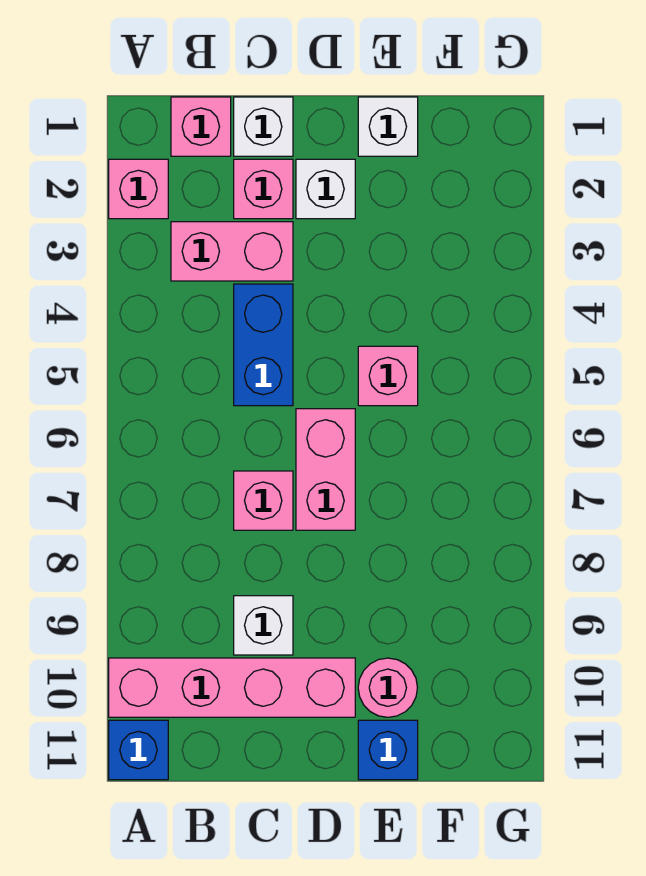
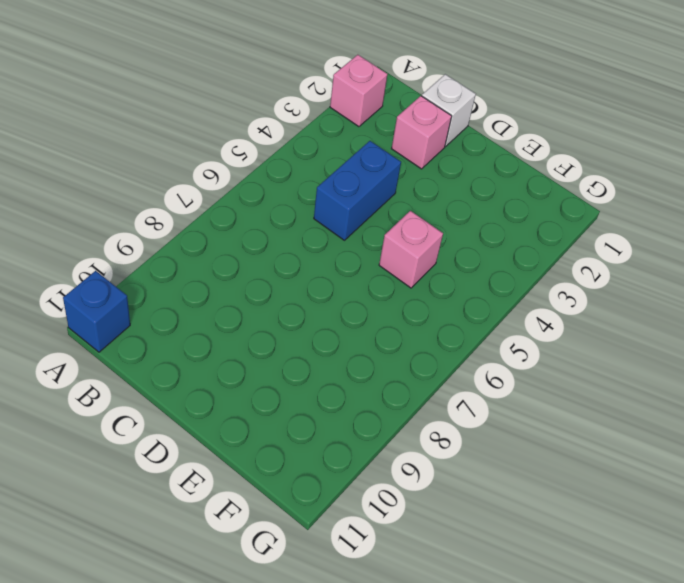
none -> pink 1x4 brick [109,658,355,717]
none -> pink 1x1 brick [171,97,231,156]
none -> pink 1x2 brick [171,222,293,281]

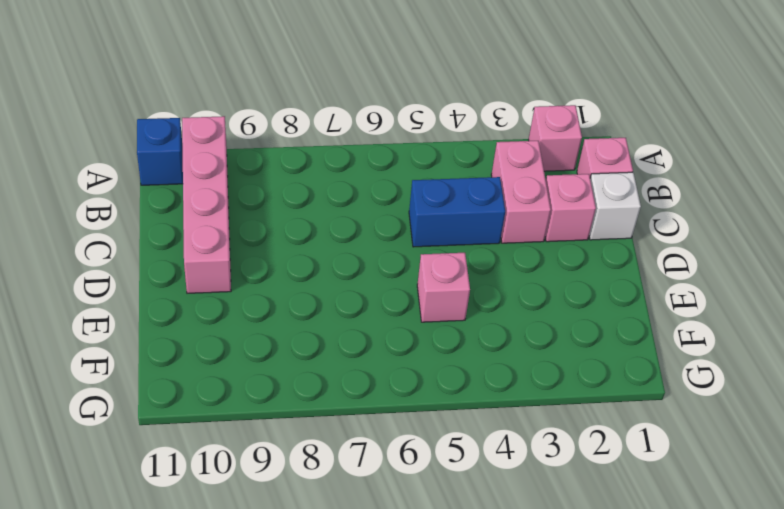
none -> pink 1x1 brick [234,471,293,530]
none -> white 1x1 brick [234,596,293,655]
none -> white 1x1 brick [296,159,355,219]

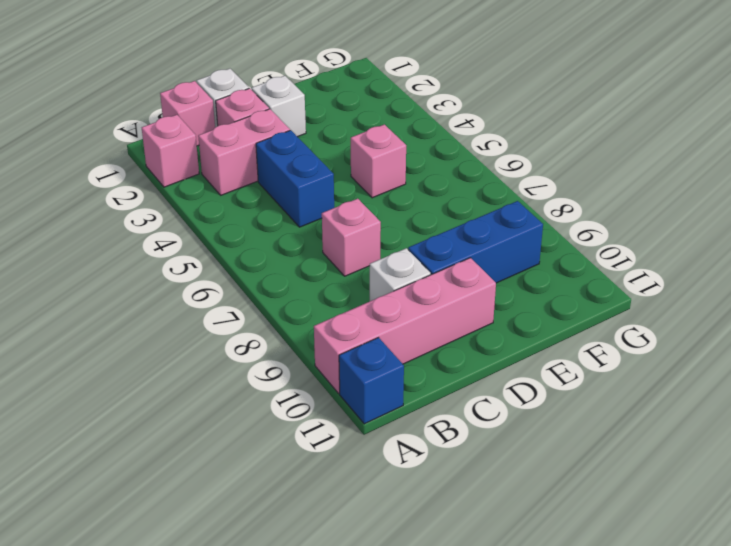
blue 1x3 brick [408,201,543,283] -> none
none -> pink 1x2 brick [296,409,355,530]
none -> white 1x1 brick [358,97,418,156]
none -> pink 1x1 round brick [358,658,417,717]

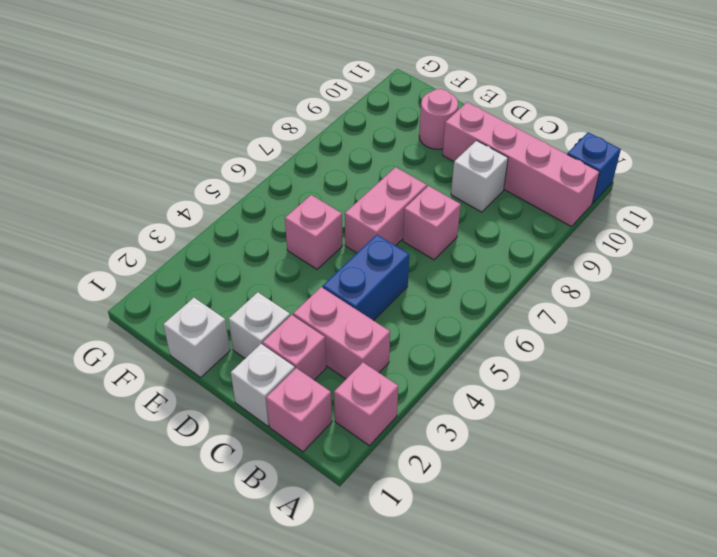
none -> blue 1x1 brick [358,720,418,780]

